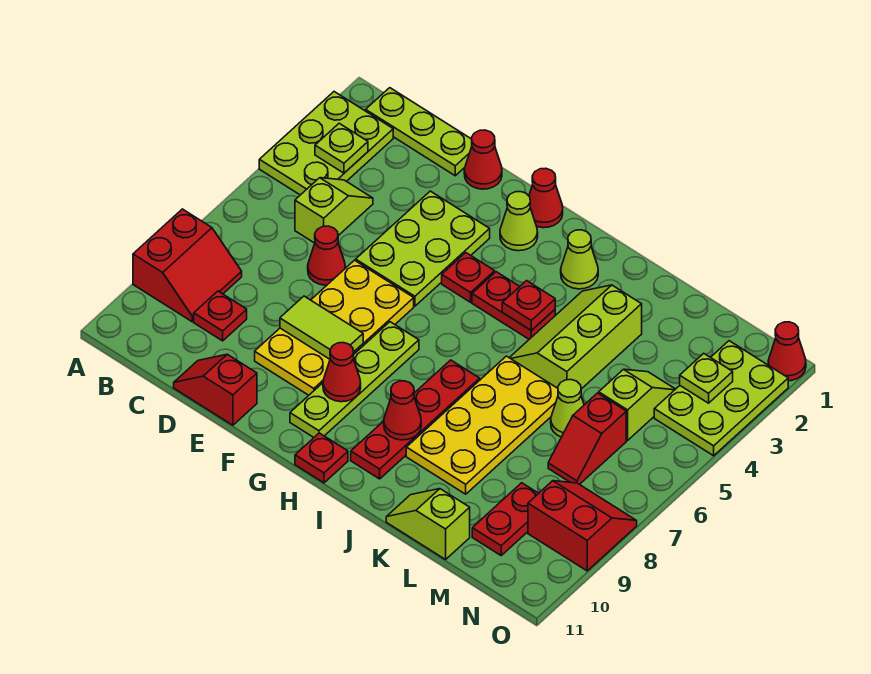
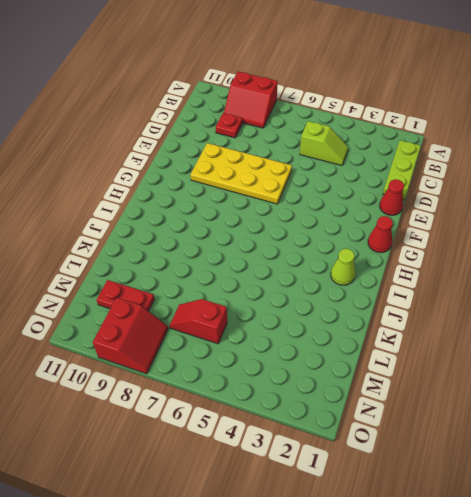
none -> lime 2x3 plate [259,92,393,195]
none -> red 1x1 cone [308,226,345,285]
none -> red 1x2 slope [174,354,257,425]
none -> lime 2x3 plate [356,191,490,306]

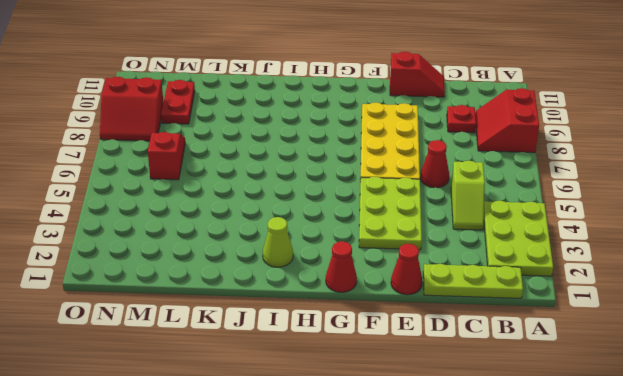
none -> lime 1x1 cone [500,192,538,251]
none -> red 1x1 plate [442,253,495,302]
none -> lime 1x4 plate [290,322,419,437]
none -> red 1x2 plate [472,272,555,339]

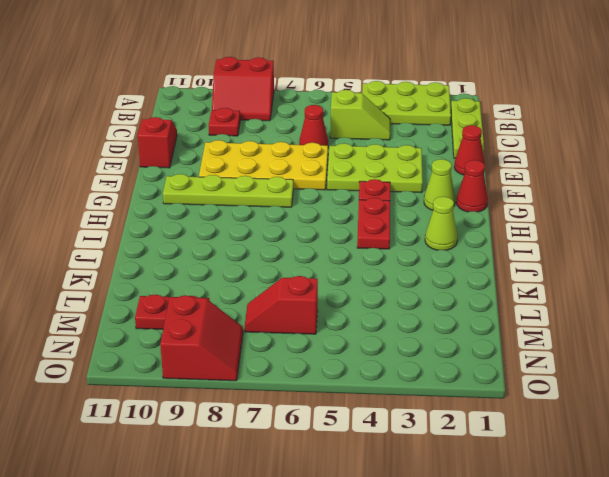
none -> red 1x1 plate [295,433,348,483]
none -> red 1x4 plate [351,360,480,479]
none -> lime 2x3 slope [509,285,642,389]
none -> yellow 2x4 plate [406,356,558,494]

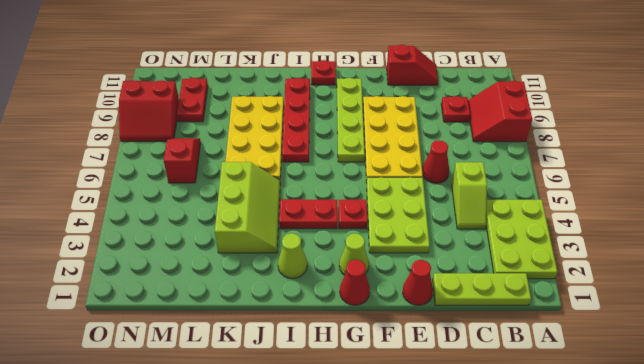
none -> lime 1x2 slope [386,489,470,559]
none -> lime 1x1 cone [551,380,584,437]
none -> lime 1x2 slope [599,369,675,440]
none -> lime 2x3 plate [654,341,788,456]

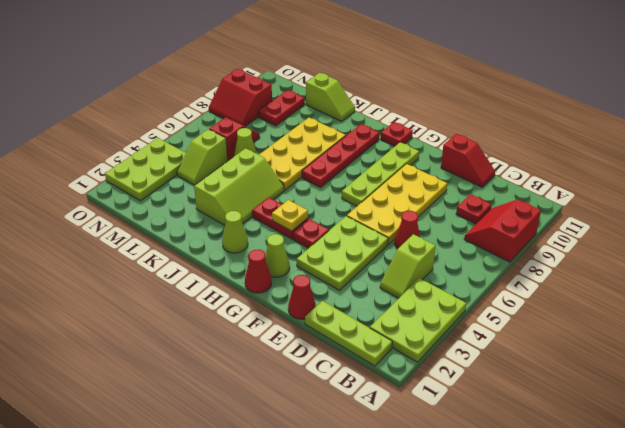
yellow 1x1 plate [272,200,308,231] -> none
none -> red 1x1 cone [768,322,806,381]
none -> lime 1x1 plate [315,123,368,173]
none -> lime 1x2 tile [280,296,363,359]
none -> red 1x1 cone [323,343,361,402]

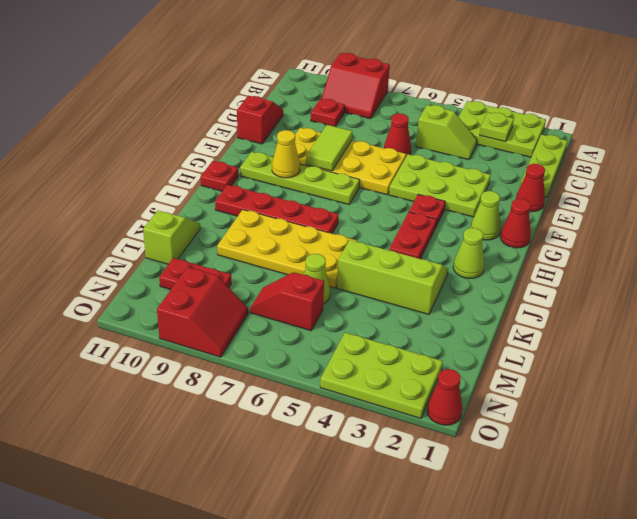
yellow 1x1 cone [272,130,300,178] -> red 1x1 cone [323,343,361,402]
none -> lime 1x2 slope [599,369,675,440]
none -> red 1x1 plate [502,281,555,331]
none -> red 1x1 cone [384,381,421,440]
none -> lime 1x1 plate [680,353,733,403]

